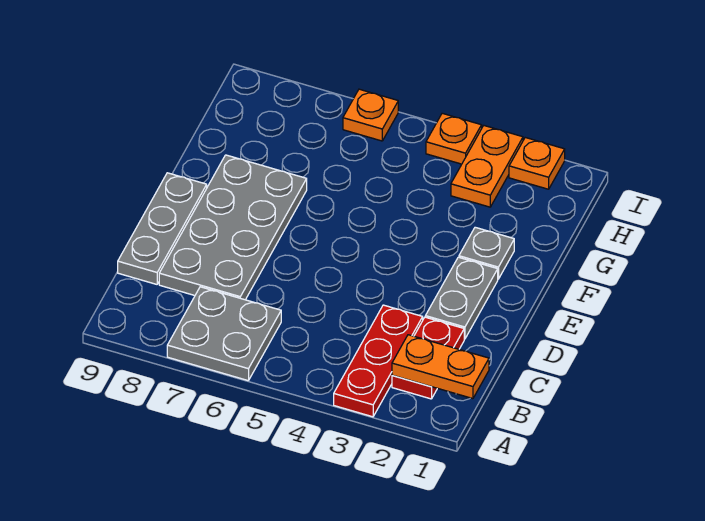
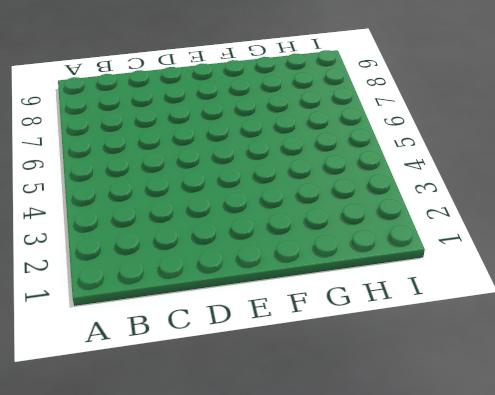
none -> red 1x3 plate [334,305,423,417]
none -> grey 2x2 plate [167,287,281,381]
none -> red 1x2 plate [392,317,464,399]

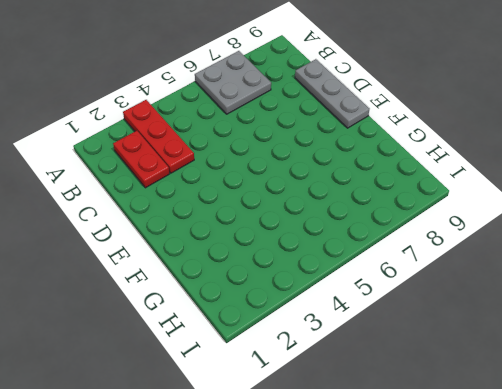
none -> grey 2x4 plate [159,155,307,300]
none -> grey 1x2 plate [425,257,498,339]
none -> grey 1x1 plate [459,227,514,279]

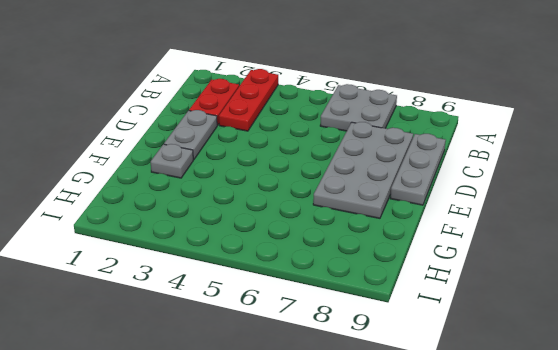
none -> orange 1x2 plate [451,126,523,207]
none -> orange 1x1 plate [509,138,565,189]
none -> orange 1x1 plate [426,113,482,164]

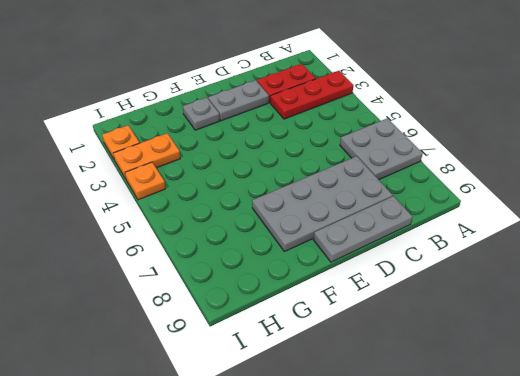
none -> orange 1x1 plate [343,89,398,141]
none -> orange 1x2 plate [392,335,489,399]

